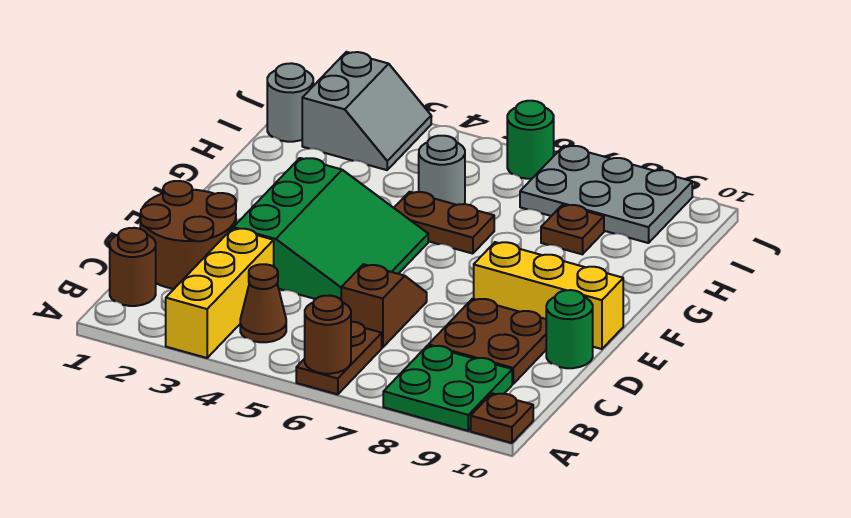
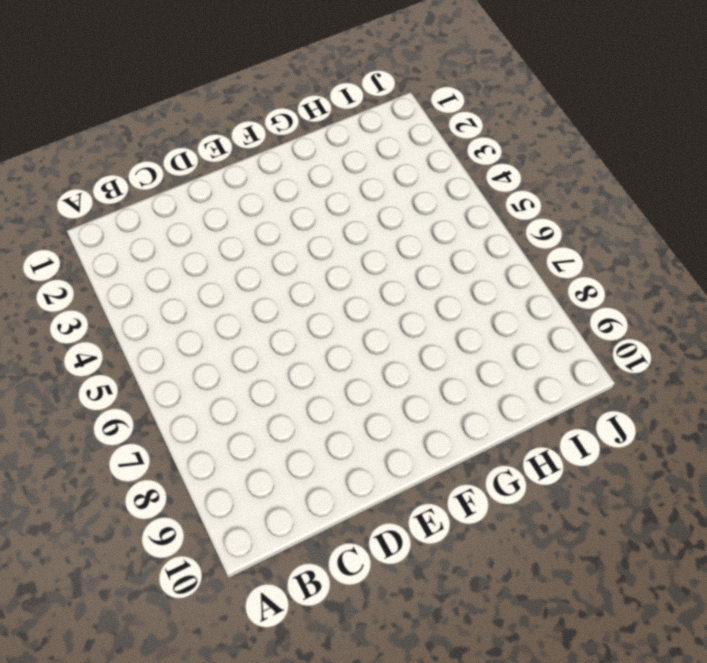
none -> yellow 1x3 brick [166,228,274,358]
none -> brown 1x2 plate [296,322,382,395]
none -> green 2x2 plate [383,346,512,431]

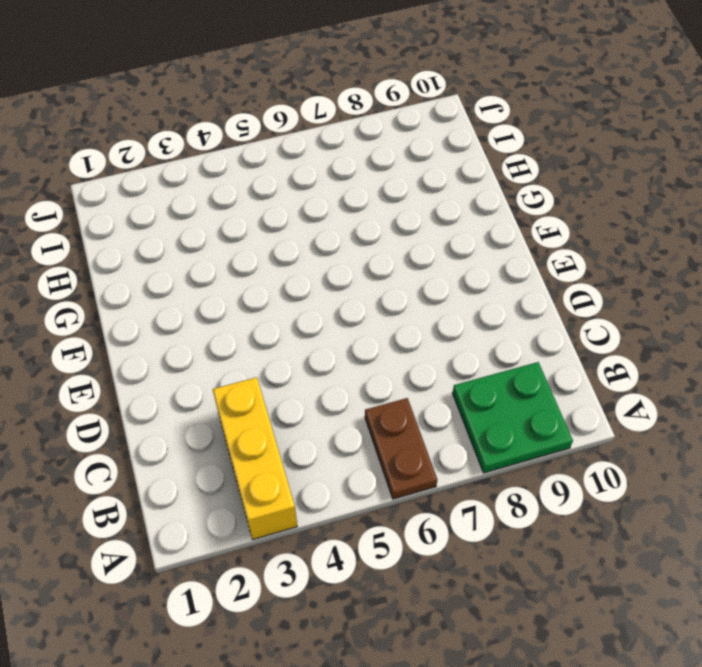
none -> brown 1x1 plate [471,393,533,443]
none -> brown 1x1 round brick [110,228,156,306]
none -> brown 1x1 cone [240,264,286,342]

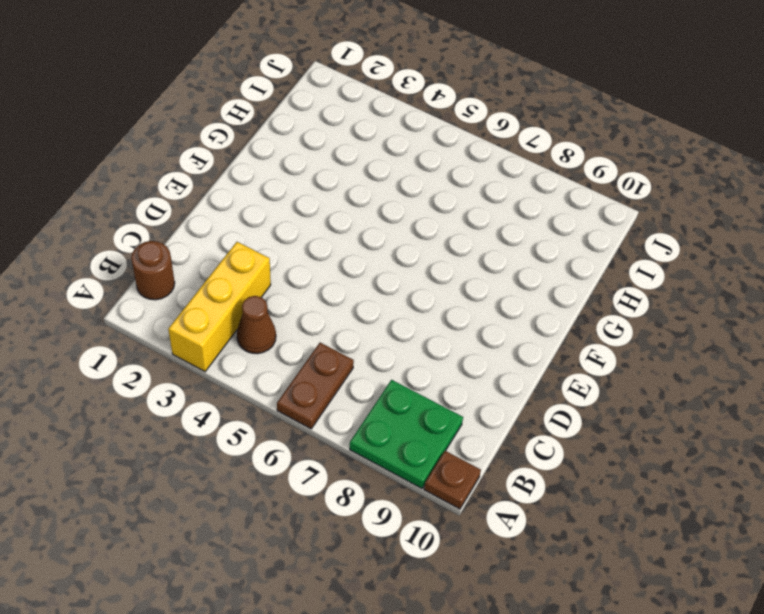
none -> brown 2x2 round brick [140,181,236,289]
none -> brown 1x2 slope [341,264,427,348]
none -> brown 2x2 plate [429,299,546,384]

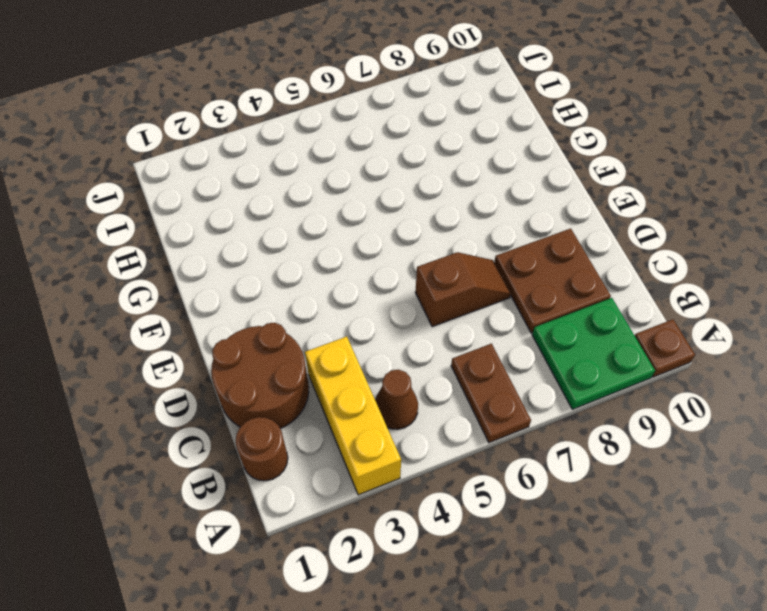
brown 1x2 slope [415,252,511,327] -> brown 1x2 slope turned to [341,264,427,348]
none -> green 3x3 slope [233,158,428,300]
none -> green 1x1 round brick [546,290,593,368]
none -> yellow 1x3 brick [474,242,623,349]

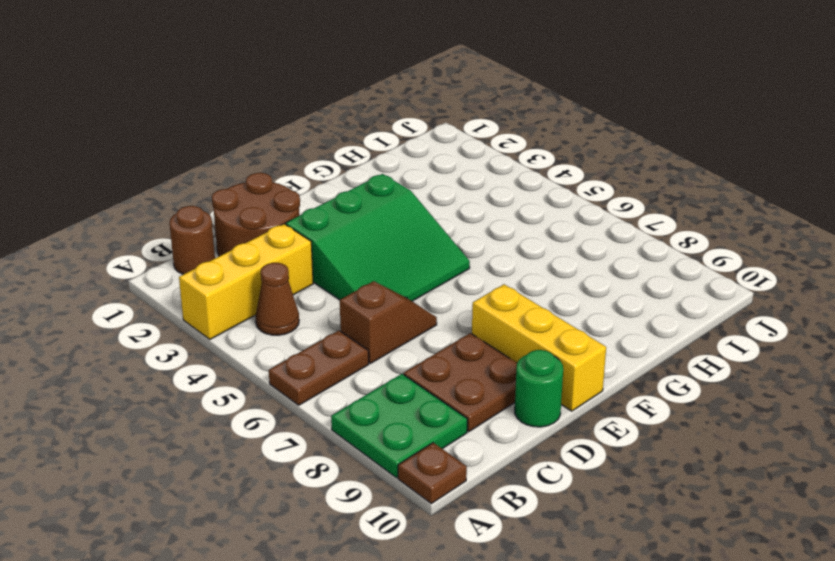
none -> brown 1x2 plate [394,192,494,254]
none -> grey 1x1 round brick [419,136,465,205]
none -> brown 1x1 plate [541,205,604,254]

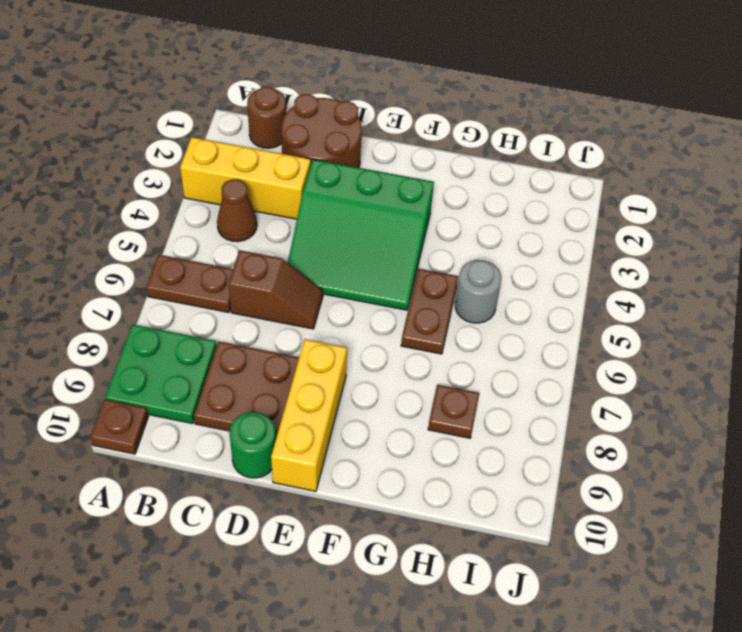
none -> grey 1x1 round brick [267,63,313,142]
none -> grey 2x2 slope [302,52,431,170]
none -> grey 2x3 plate [520,146,692,243]

